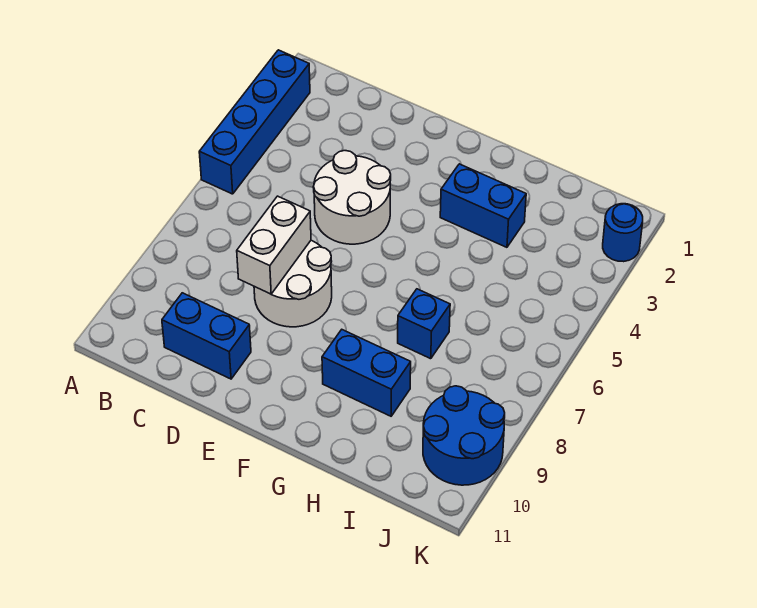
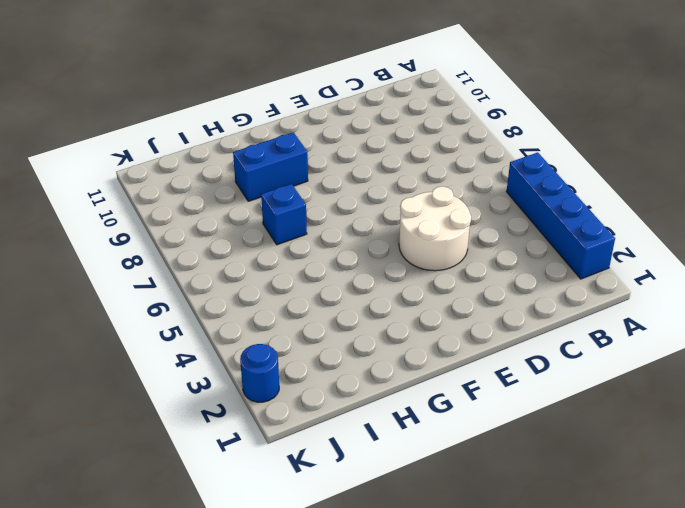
none -> blue 1x2 brick [162,293,251,379]
none -> white 2x2 round brick [254,240,332,327]

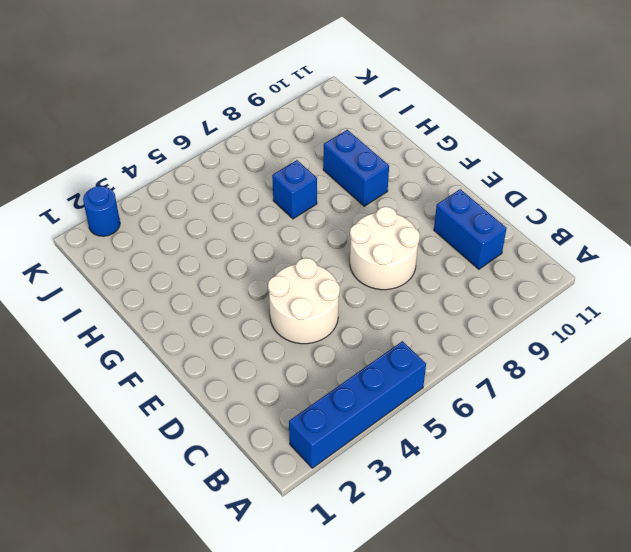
none -> blue 1x2 brick [440,164,526,247]
none -> blue 2x2 round brick [423,386,505,485]

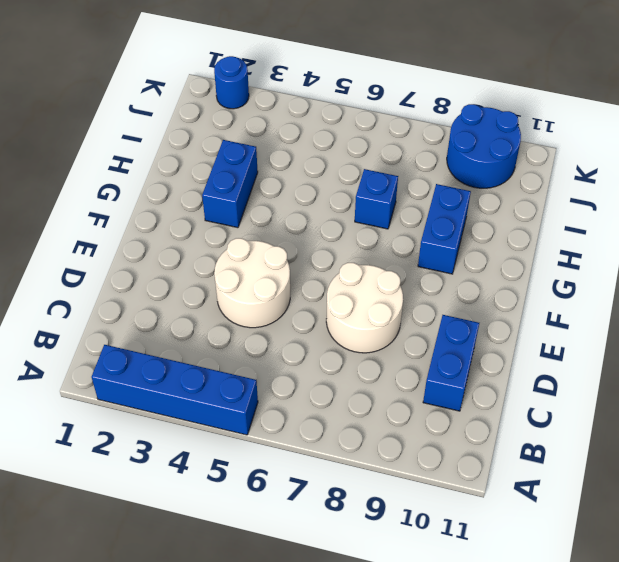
none -> white 1x2 brick [237,196,311,294]

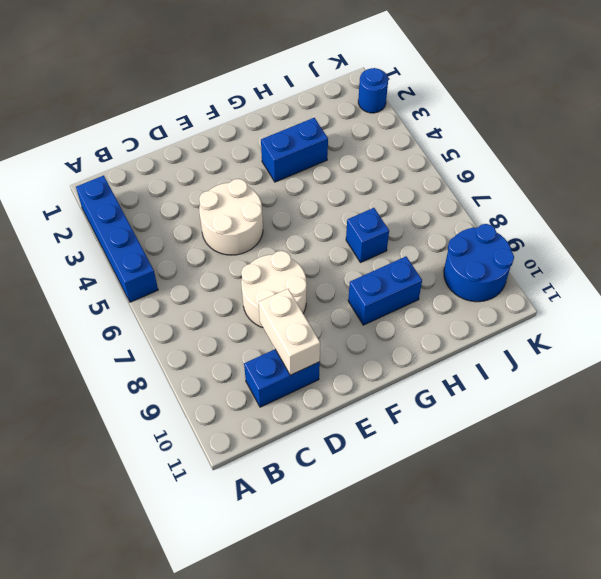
white 1x2 brick [259,289,320,375] -> white 1x2 brick moved to [237,196,311,294]

